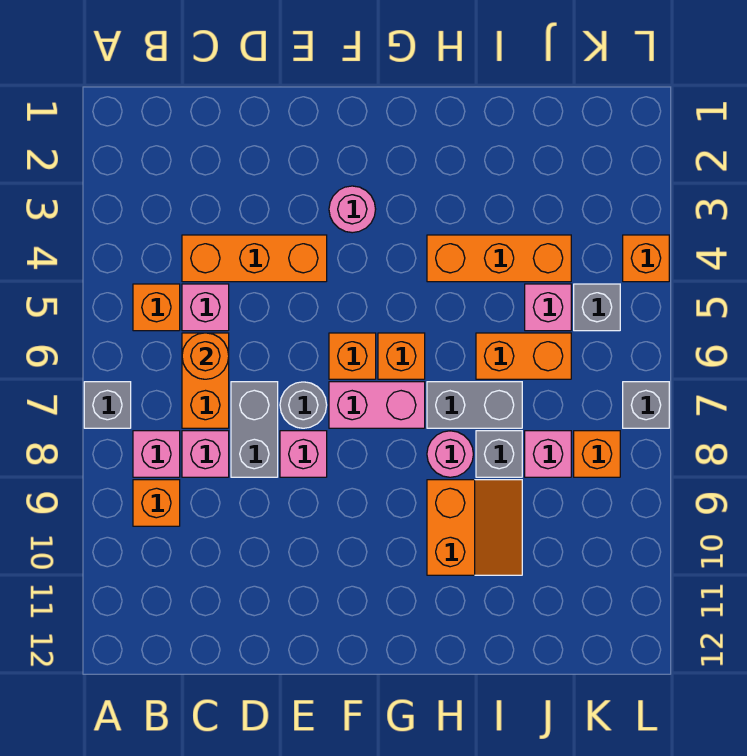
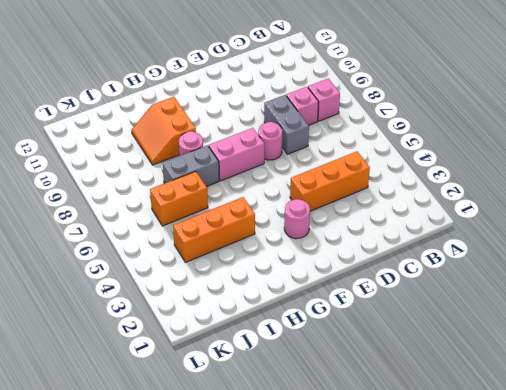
pink 1x1 round brick [258,122,282,160] -> grey 1x1 round brick [280,382,327,428]
none -> grey 1x1 brick [84,382,131,428]
none -> orange 1x1 brick [133,284,180,331]
none -> orange 1x1 brick [133,480,180,526]

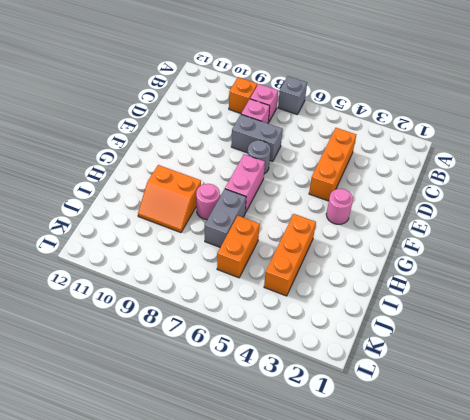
none -> orange 1x1 brick [133,284,180,331]
none -> pink 1x1 brick [182,284,229,331]
none -> orange 1x2 brick [182,333,229,428]

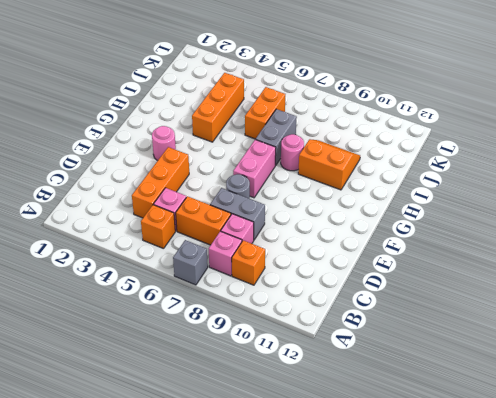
none -> pink 1x1 brick [280,431,327,477]
none -> orange 1x1 brick [329,333,376,379]
none -> orange 1x1 brick [378,333,425,379]

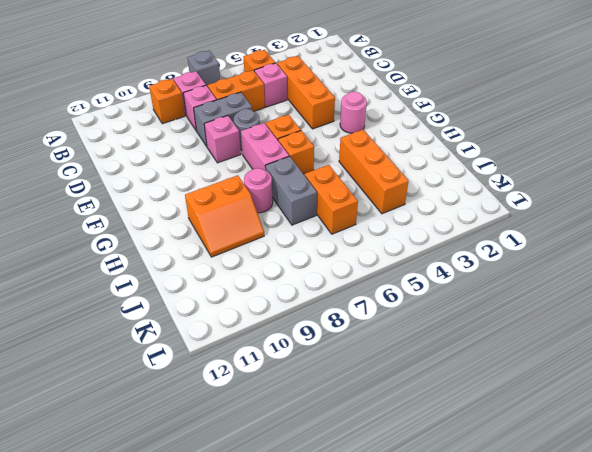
none -> grey 1x1 brick [476,431,522,477]
none -> pink 1x1 brick [525,284,571,331]
none -> pink 1x1 brick [525,431,571,477]

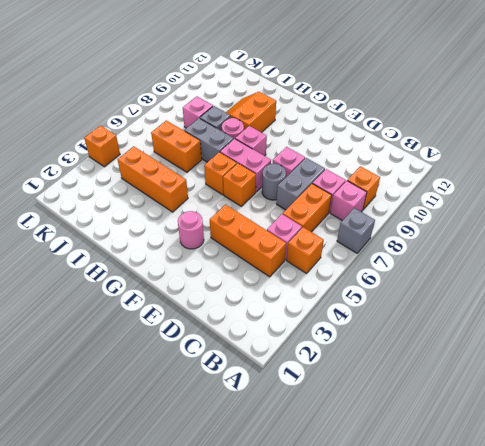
pink 1x1 brick [235,126,267,156] -> pink 1x1 brick moved to [525,284,571,331]
none -> grey 1x1 brick [574,284,620,331]
none -> orange 1x1 brick [574,431,620,477]
none -> grey 1x1 brick [623,382,669,428]

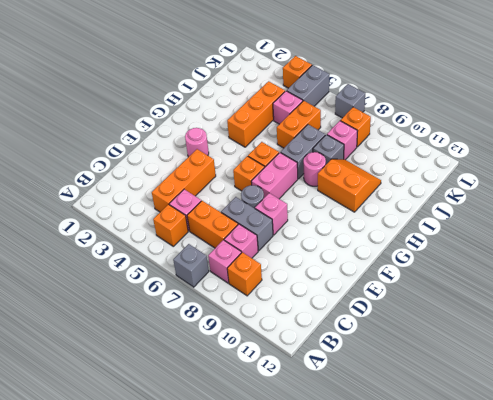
grey 1x2 brick [287,65,329,106] -> grey 1x1 brick [574,284,620,331]
none -> orange 1x1 round brick [182,333,229,379]

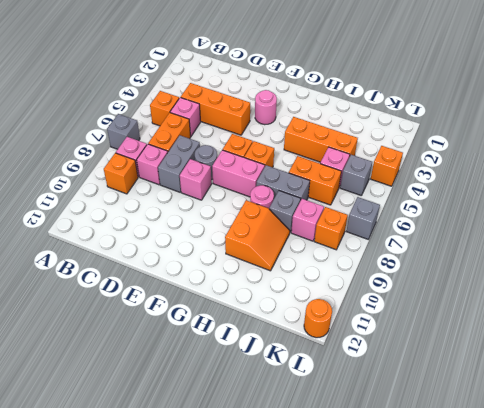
orange 1x1 round brick [304,299,332,338] -> orange 1x1 round brick moved to [182,333,229,379]

